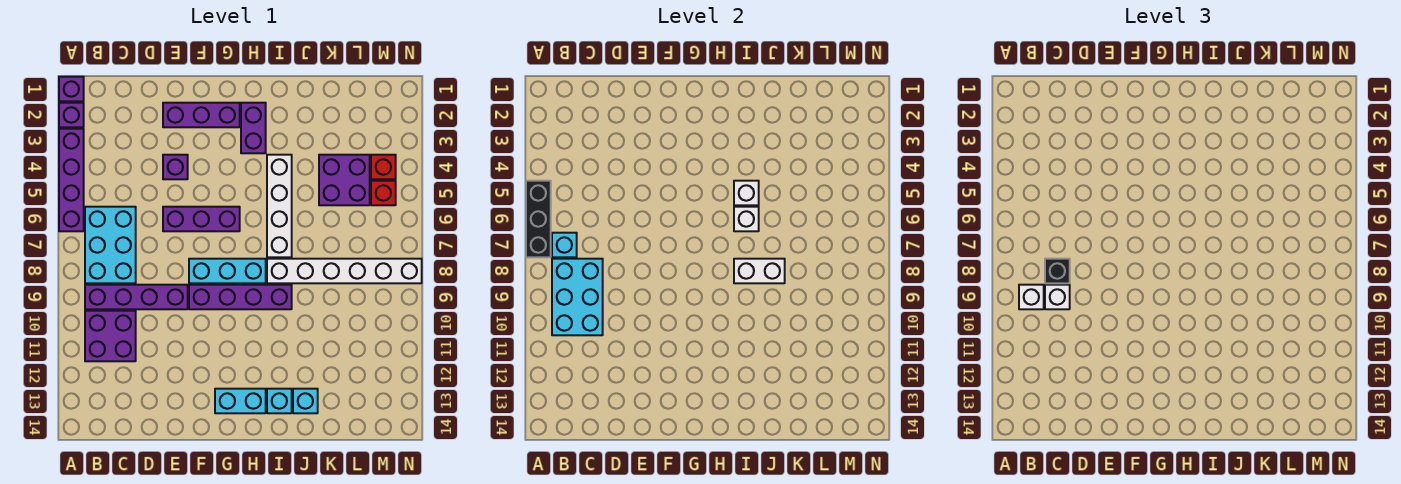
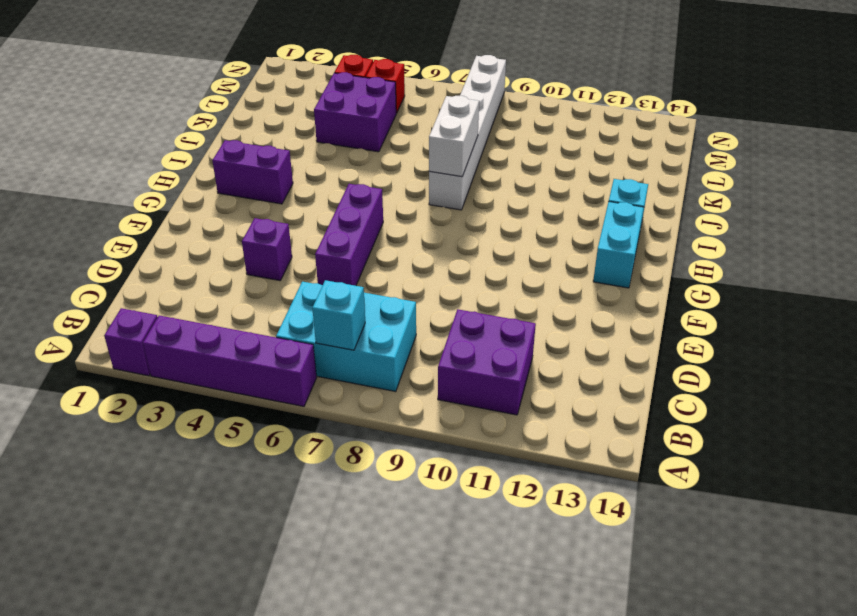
none -> purple 1x1 brick [59,77,84,101]
none -> purple 1x4 brick [85,285,188,309]
none -> purple 1x3 brick [163,103,240,127]

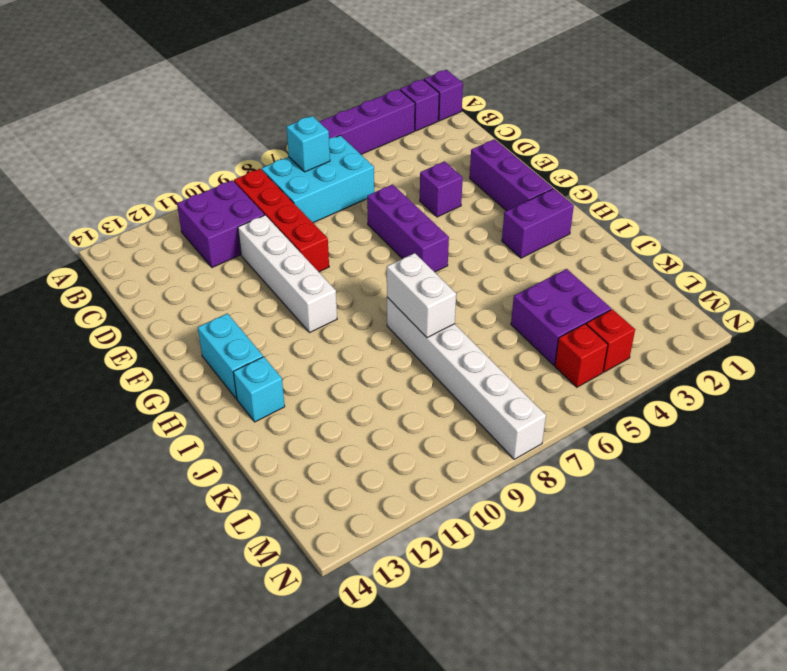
red 1x4 brick [234,169,329,272] -> purple 1x4 brick [85,285,188,309]
white 1x4 brick [238,215,337,332] -> white 1x4 brick turned to [267,155,292,257]
none -> cyan 1x3 brick [189,259,266,283]
none -> purple 1x4 brick [189,285,292,309]
none -> cyan 1x1 brick [293,389,318,413]

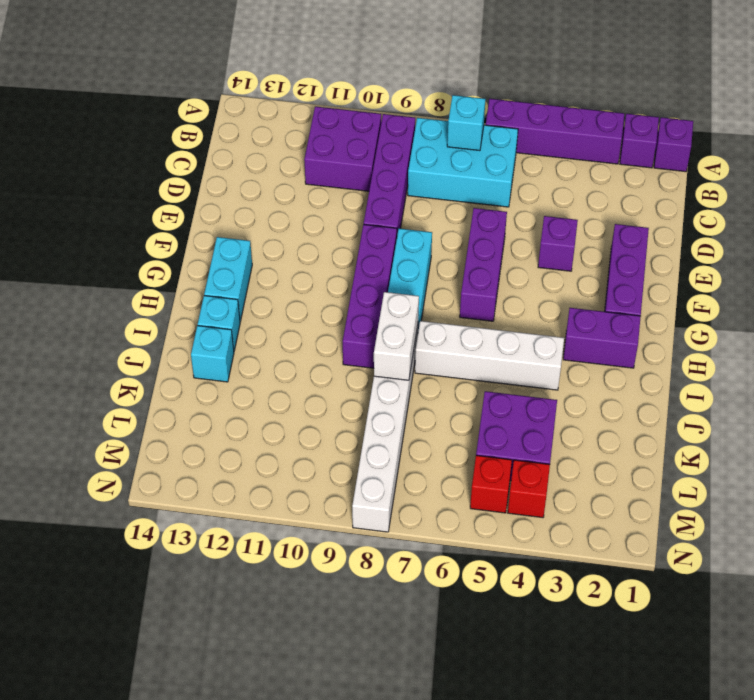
none -> black 1x3 brick [526,181,551,257]
none -> cyan 2x3 brick [552,259,603,335]
none -> white 1x1 brick [734,181,759,205]

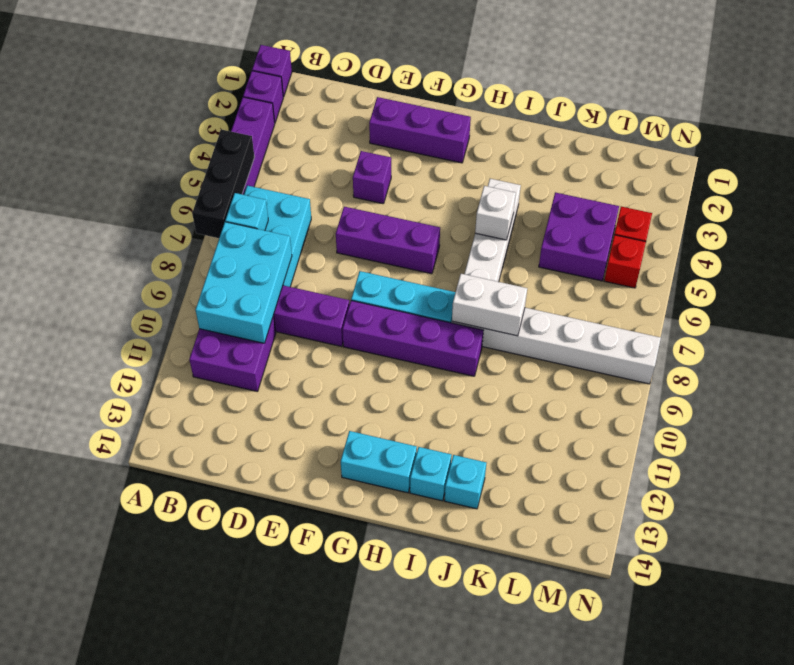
none -> purple 1x2 brick [241,103,266,153]
none -> white 1x1 brick [734,207,759,231]
none -> white 1x1 brick [1019,285,1044,309]

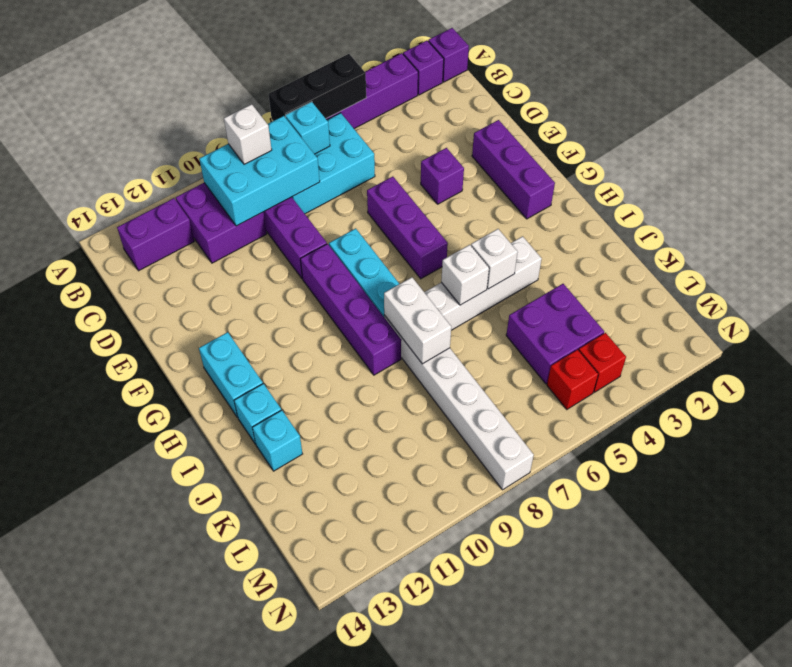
purple 1x2 brick [117,198,194,271] -> purple 1x2 brick moved to [241,103,266,153]
none -> black 1x1 brick [1045,259,1070,283]
none -> white 1x1 brick [1045,285,1070,309]

